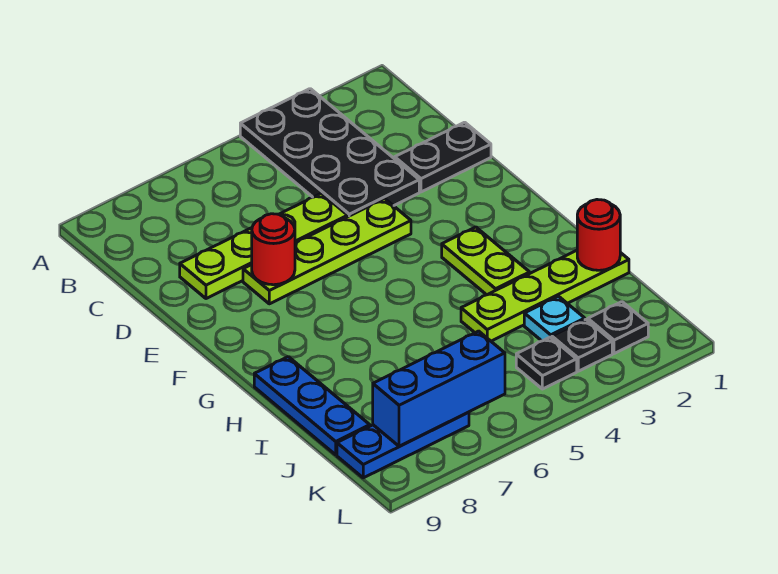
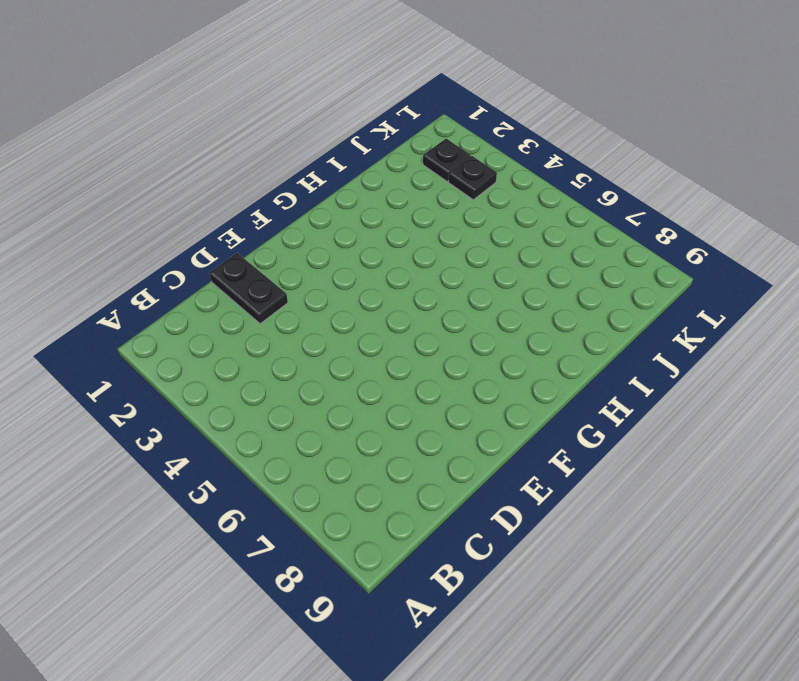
none -> black 2x4 plate [240,89,419,216]
none -> lime 1x4 plate [180,193,348,299]
none -> lime 1x4 plate [243,199,411,304]

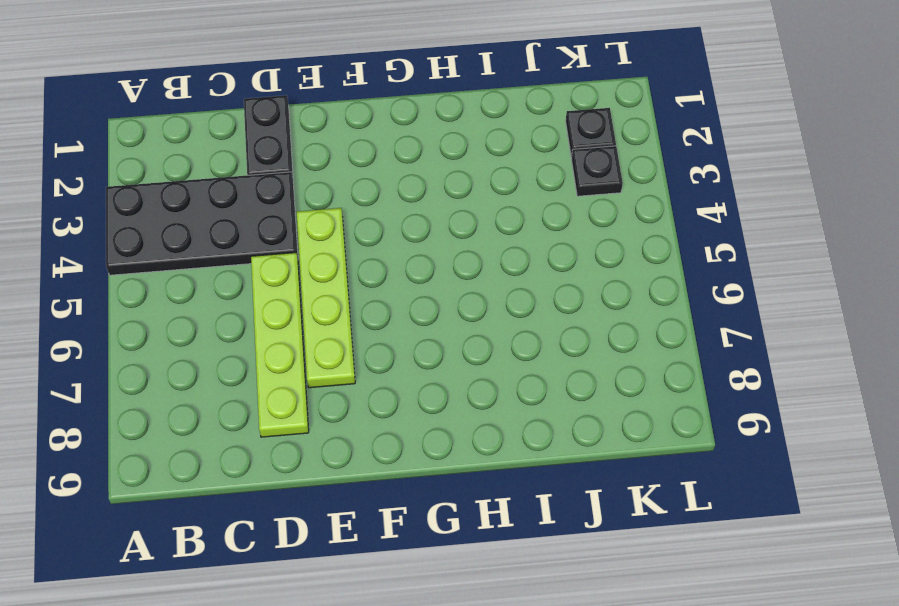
none -> lime 1x2 plate [442,227,530,295]
none -> blue 1x3 plate [254,357,370,455]
none -> lime 1x4 plate [461,250,629,341]

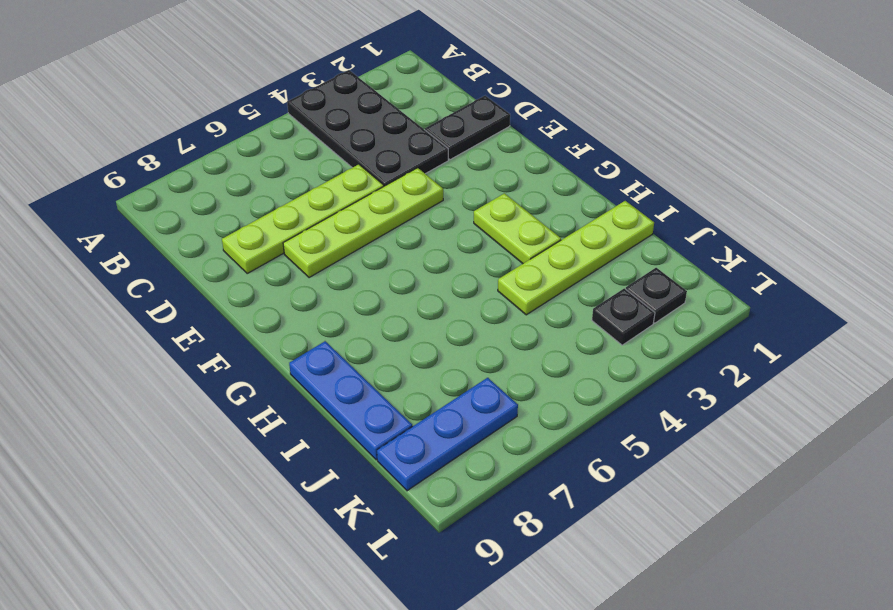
none -> cyan 1x1 plate [524,296,585,341]
none -> black 1x1 plate [516,337,577,389]
none -> red 1x1 round brick [252,214,295,285]

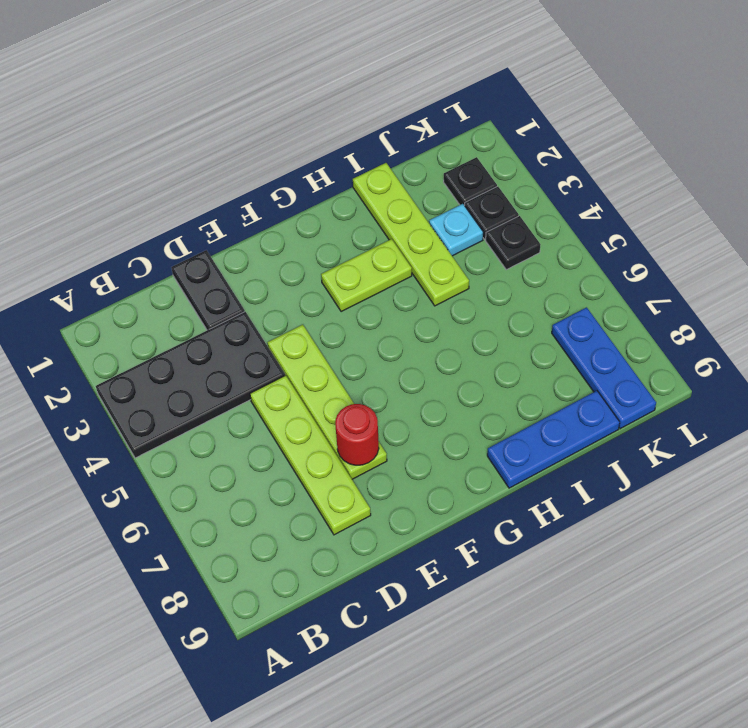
none -> red 1x1 round brick [577,200,620,270]
none -> blue 1x3 brick [373,331,505,446]

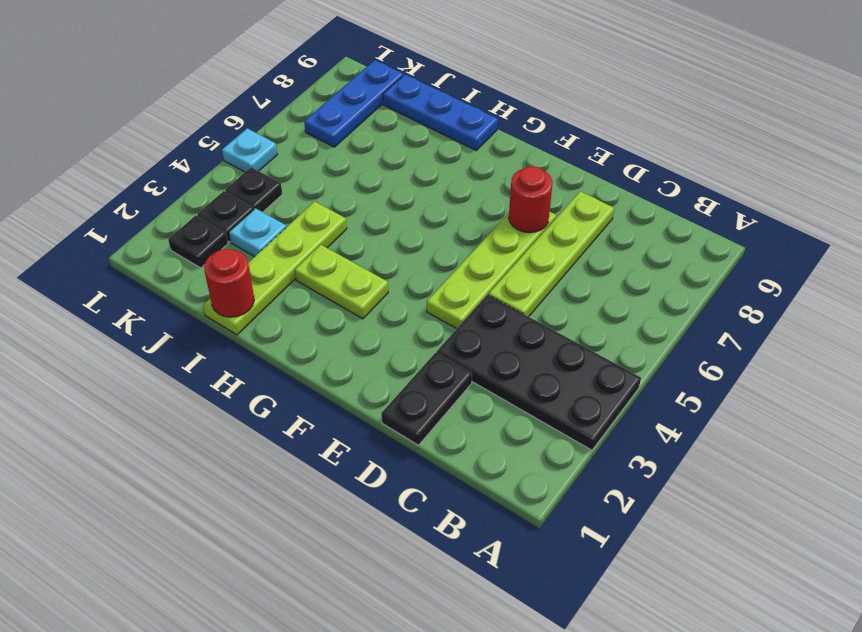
cyan 1x1 plate [222,128,277,172] -> none
none -> blue 1x3 brick [373,331,505,446]

